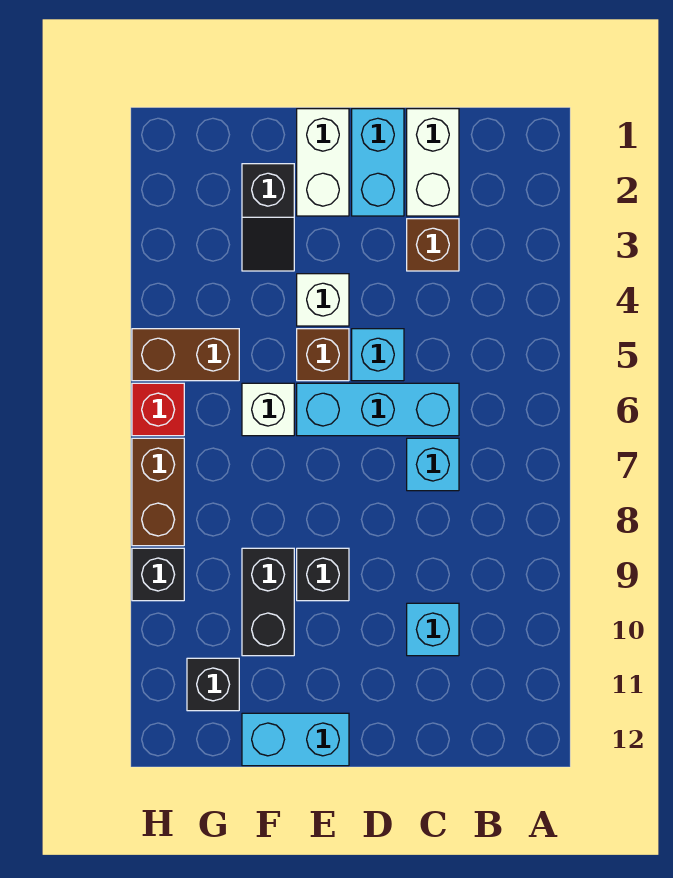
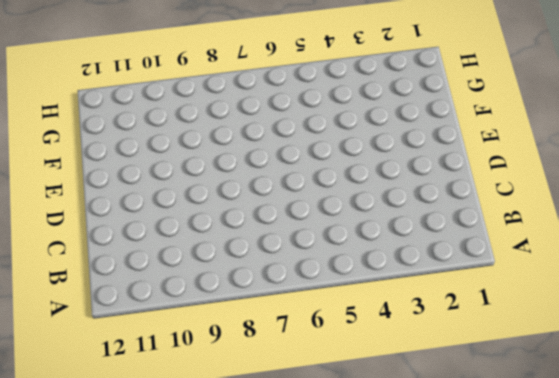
none -> white 1x2 brick [407,109,459,216]
none -> brown 1x1 brick [407,219,459,271]
none -> cyan 1x3 brick [297,383,459,436]

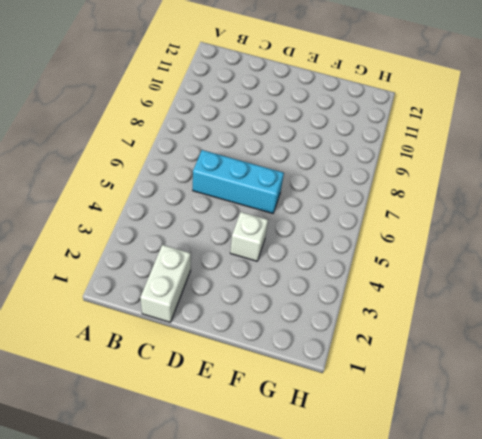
none -> brown 1x1 brick [407,219,459,271]
none -> cyan 1x1 brick [407,438,459,491]
none -> cyan 1x1 brick [407,603,459,656]

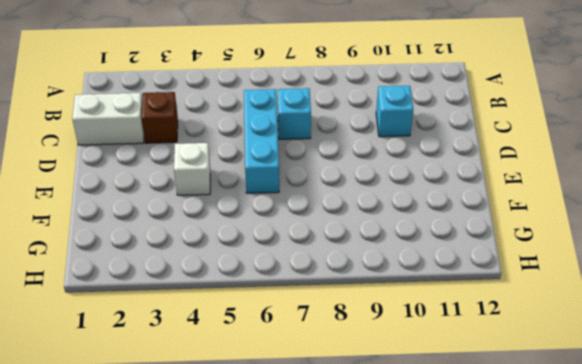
none -> cyan 1x2 brick [352,109,404,216]
none -> cyan 1x1 brick [352,329,404,381]
none -> white 1x2 brick [297,109,349,216]

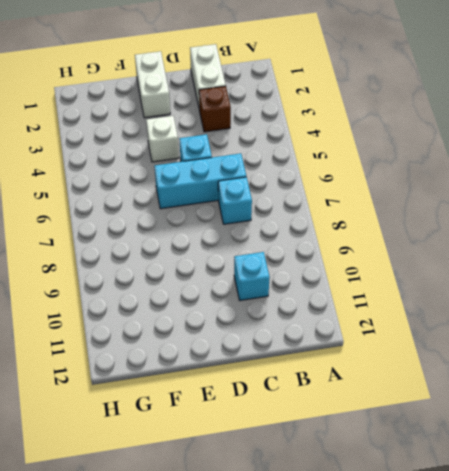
none -> cyan 1x2 brick [352,109,404,216]
none -> brown 1x1 brick [297,329,349,381]
none -> black 1x1 brick [297,548,349,601]

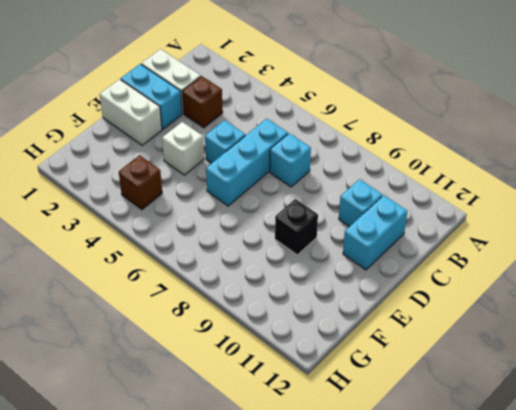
cyan 1x2 brick [343,195,407,270] -> cyan 1x2 brick moved to [242,713,349,766]
brown 1x1 brick [119,155,162,210] -> brown 1x1 brick moved to [297,329,349,381]
none -> black 1x2 slope [242,164,294,271]
none -> white 1x1 brick [242,383,294,436]
none -> black 1x2 brick [242,548,294,656]

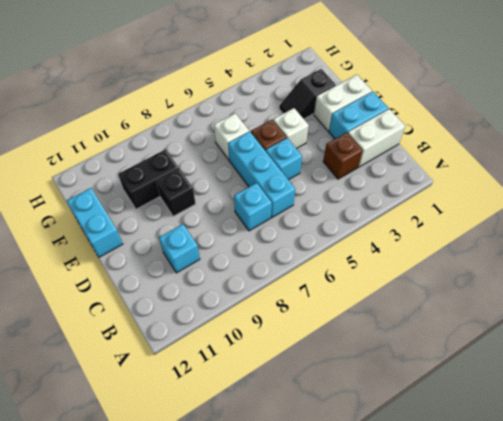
none -> brown 1x2 brick [132,329,239,381]
none -> black 1x1 brick [187,658,239,711]
none -> red 1x1 brick [132,383,184,436]

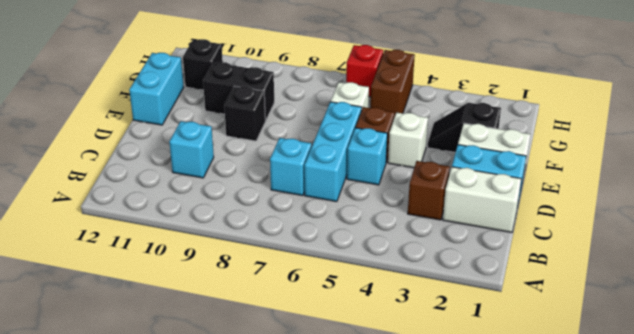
none -> brown 1x2 brick [132,438,184,546]
none -> black 1x1 brick [132,548,184,601]

